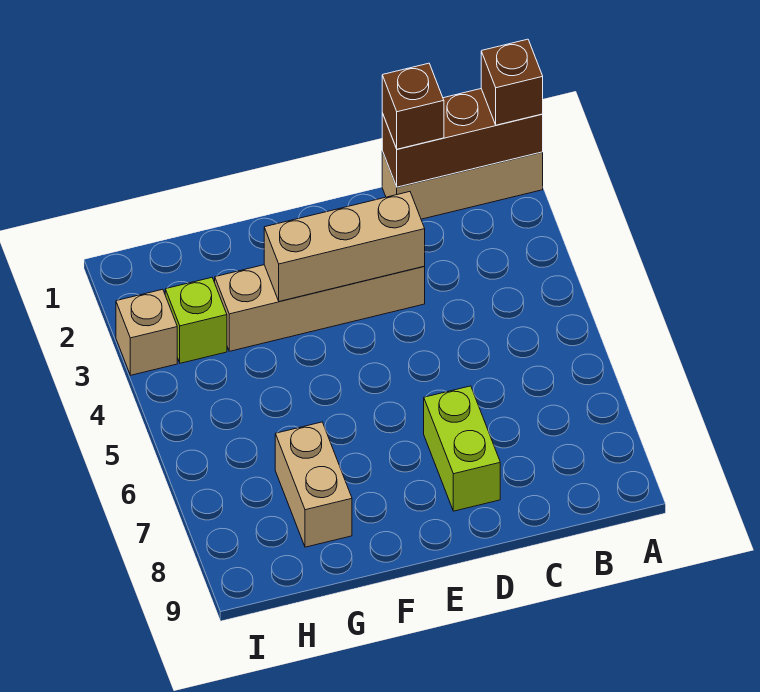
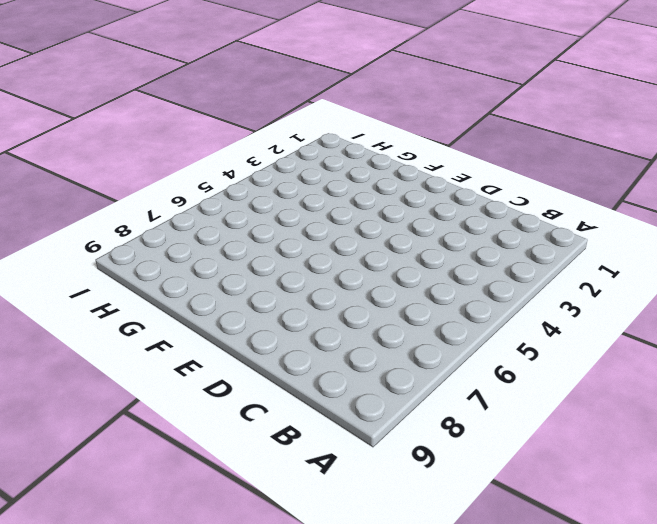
none -> tan 1x3 brick [382,151,543,219]
none -> tan 1x4 brick [215,265,425,351]

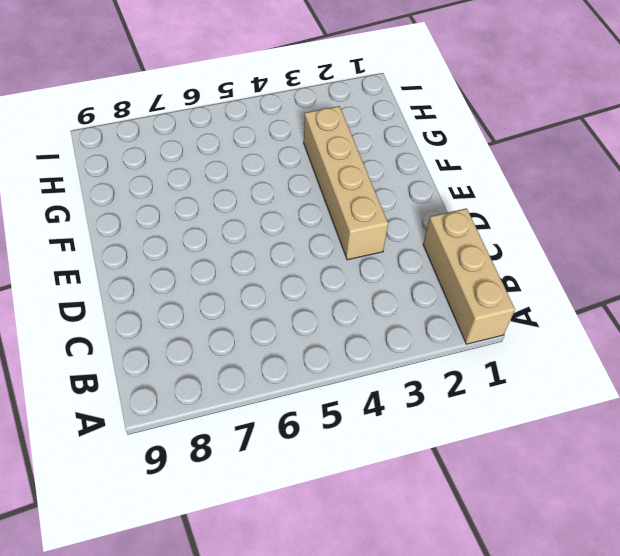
none -> lime 1x2 brick [424,386,500,511]
none -> tan 1x2 brick [275,422,352,547]

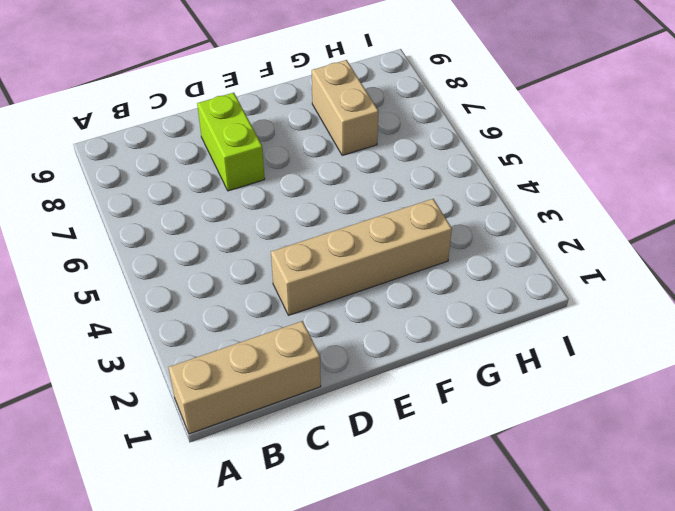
none -> lime 1x1 brick [165,278,227,363]
none -> tan 1x1 brick [116,289,177,375]

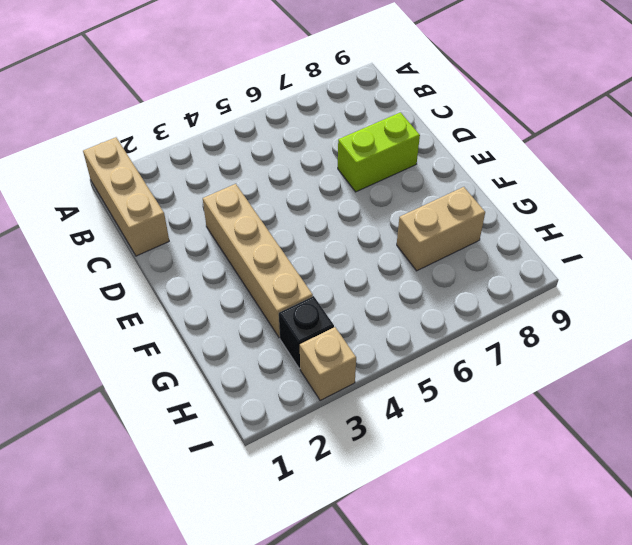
black 1x1 brick [279,296,334,368] -> lime 1x1 brick [165,278,227,363]
none -> brown 1x3 brick [382,89,543,187]
none -> tan 1x3 brick [264,192,425,302]

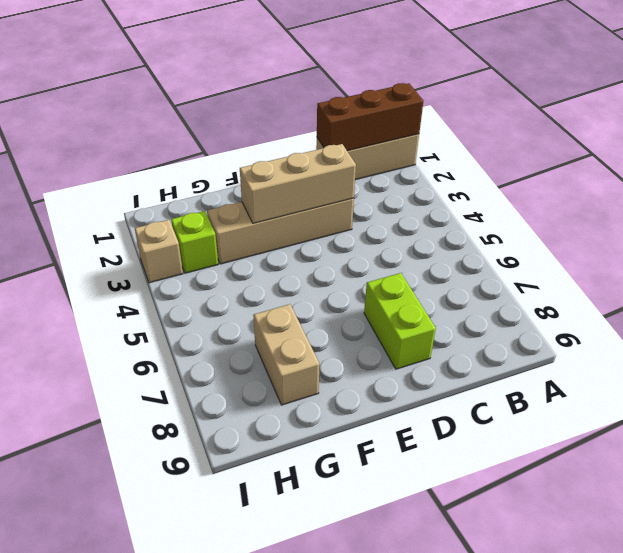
none -> brown 1x1 brick [481,39,543,125]
none -> brown 1x1 brick [382,63,444,149]

